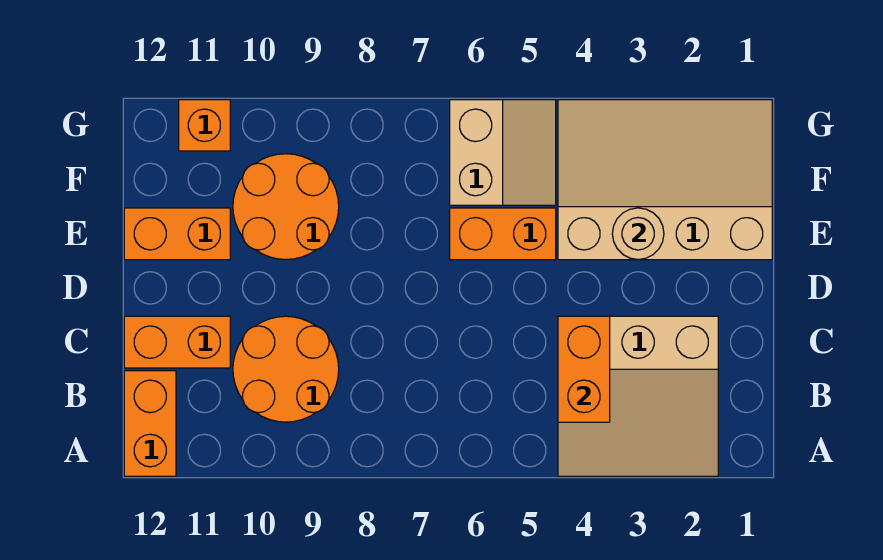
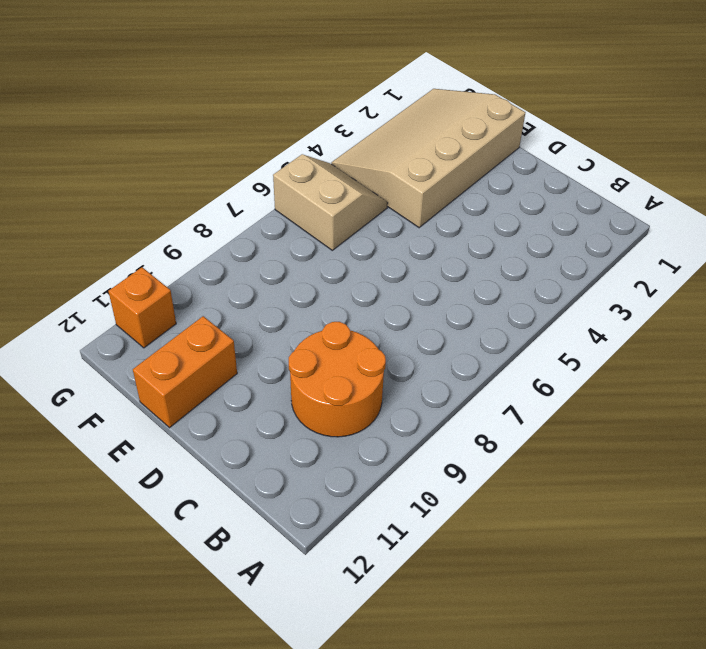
none -> tan 3x3 slope [558,316,718,476]
none -> orange 1x2 brick [124,371,176,476]
none -> orange 1x2 brick [124,316,230,368]

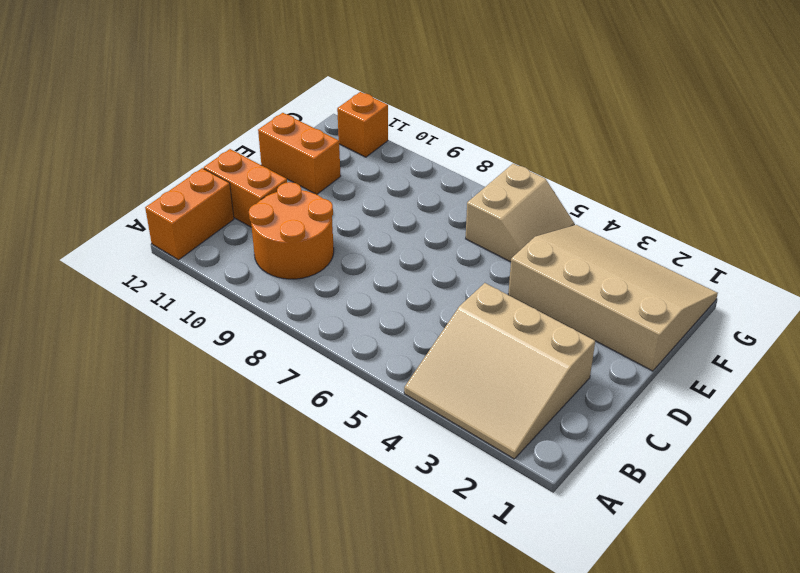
none -> orange 1x2 brick [450,208,556,260]
none -> orange 2x2 round brick [233,154,339,260]
none -> orange 1x2 brick [558,316,610,422]

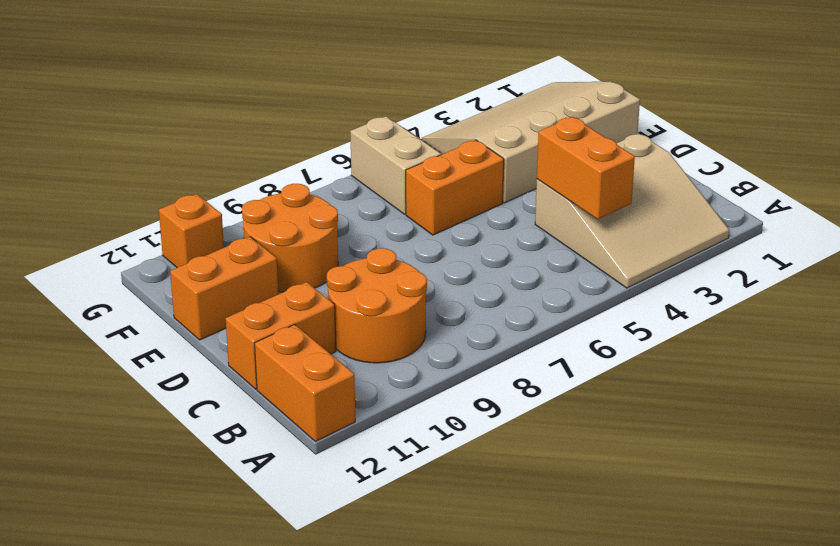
none -> tan 1x1 round brick [612,208,664,260]

